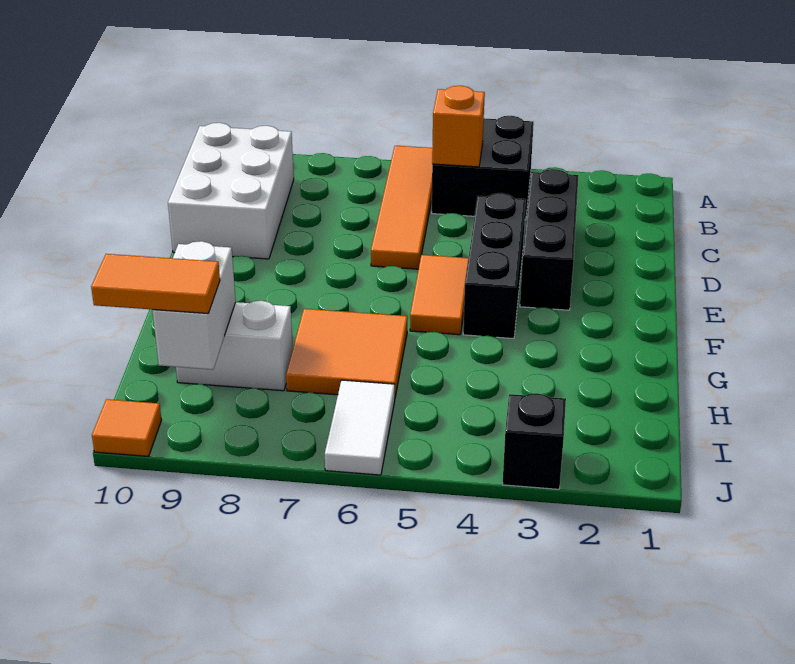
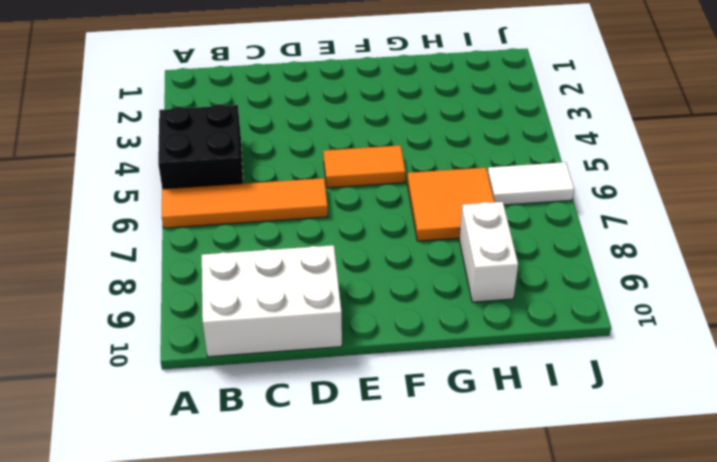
none -> black 1x3 brick [520,169,578,310]
none -> black 1x3 brick [463,193,526,339]
none -> black 1x1 brick [502,393,566,489]

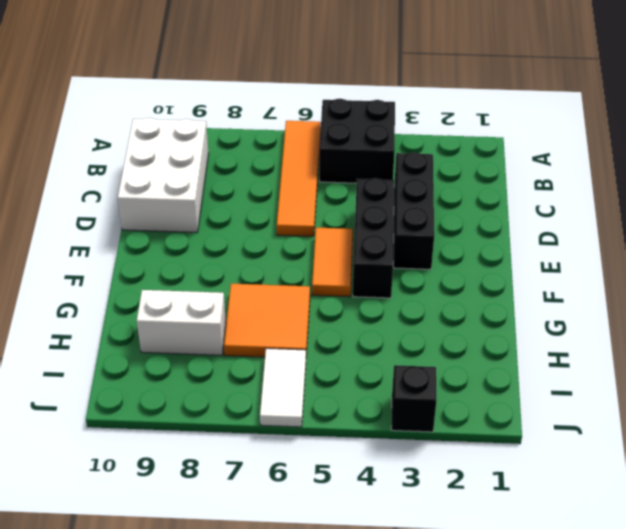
none -> orange 1x1 tile [92,399,161,456]
none -> orange 1x1 brick [432,86,485,167]
none -> white 1x2 brick [152,241,236,370]

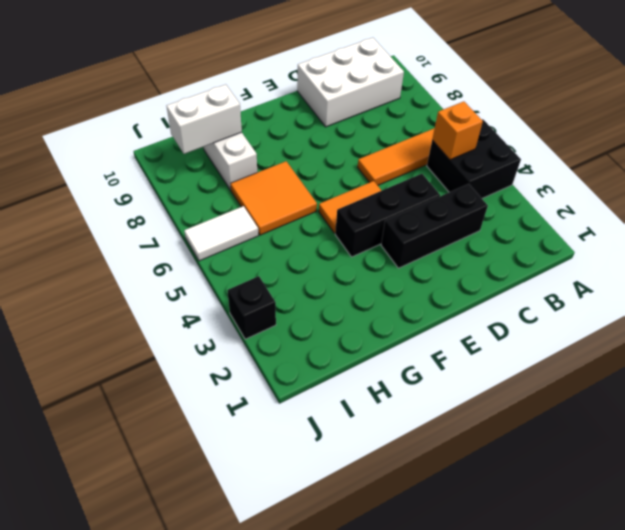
none -> orange 1x1 tile [92,399,161,456]
none -> orange 1x2 tile [91,254,220,313]

